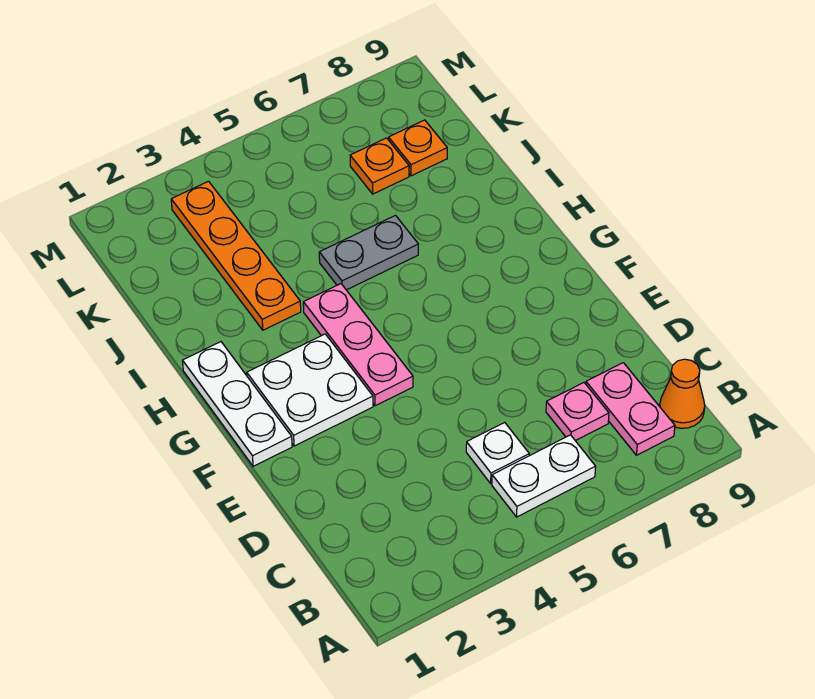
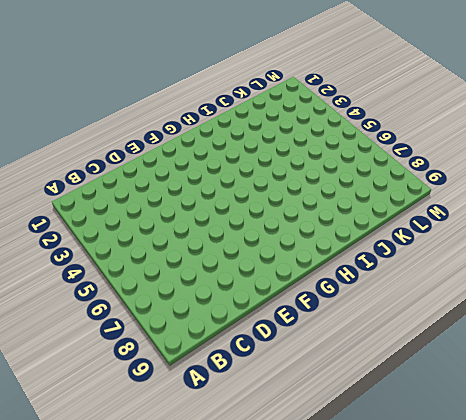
none -> white 1x2 plate [492,435,596,517]
none -> pink 1x2 plate [586,363,675,455]
none -> orange 1x1 cone [660,359,705,428]

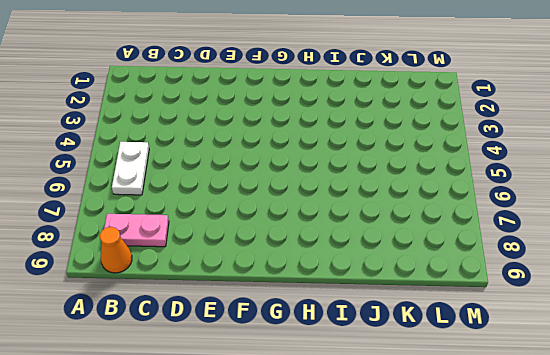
none -> white 1x1 plate [466,423,529,483]
none -> pink 1x1 plate [546,383,609,441]
none -> white 1x3 plate [183,342,292,466]

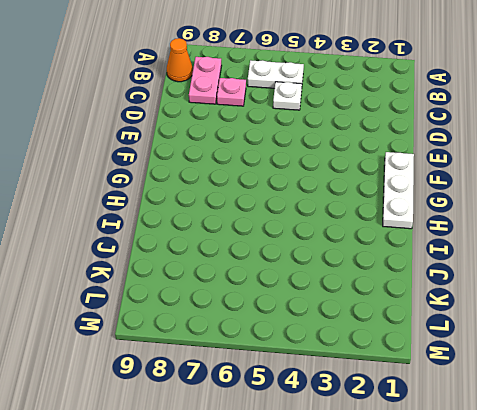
none -> white 2x2 plate [247,334,373,446]
none -> pink 1x3 plate [303,284,413,406]
none -> orange 1x4 plate [171,181,301,330]

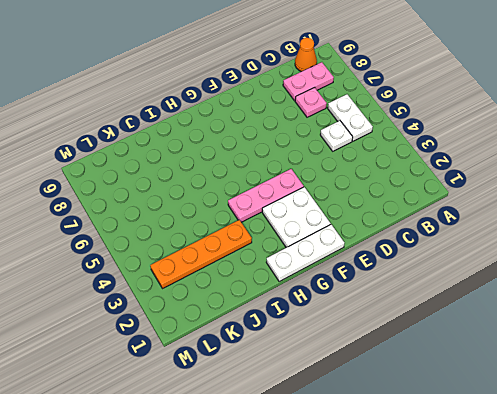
none -> grey 1x2 plate [319,215,418,290]
none -> orange 1x1 plate [350,138,409,194]
none -> orange 1x1 plate [389,120,447,176]

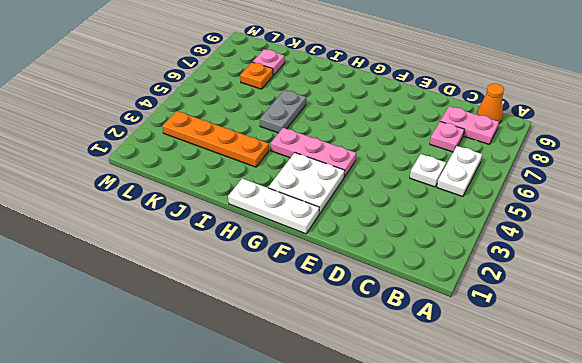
pink 1x1 plate [253,49,285,76] -> orange 1x1 plate [389,120,447,176]

